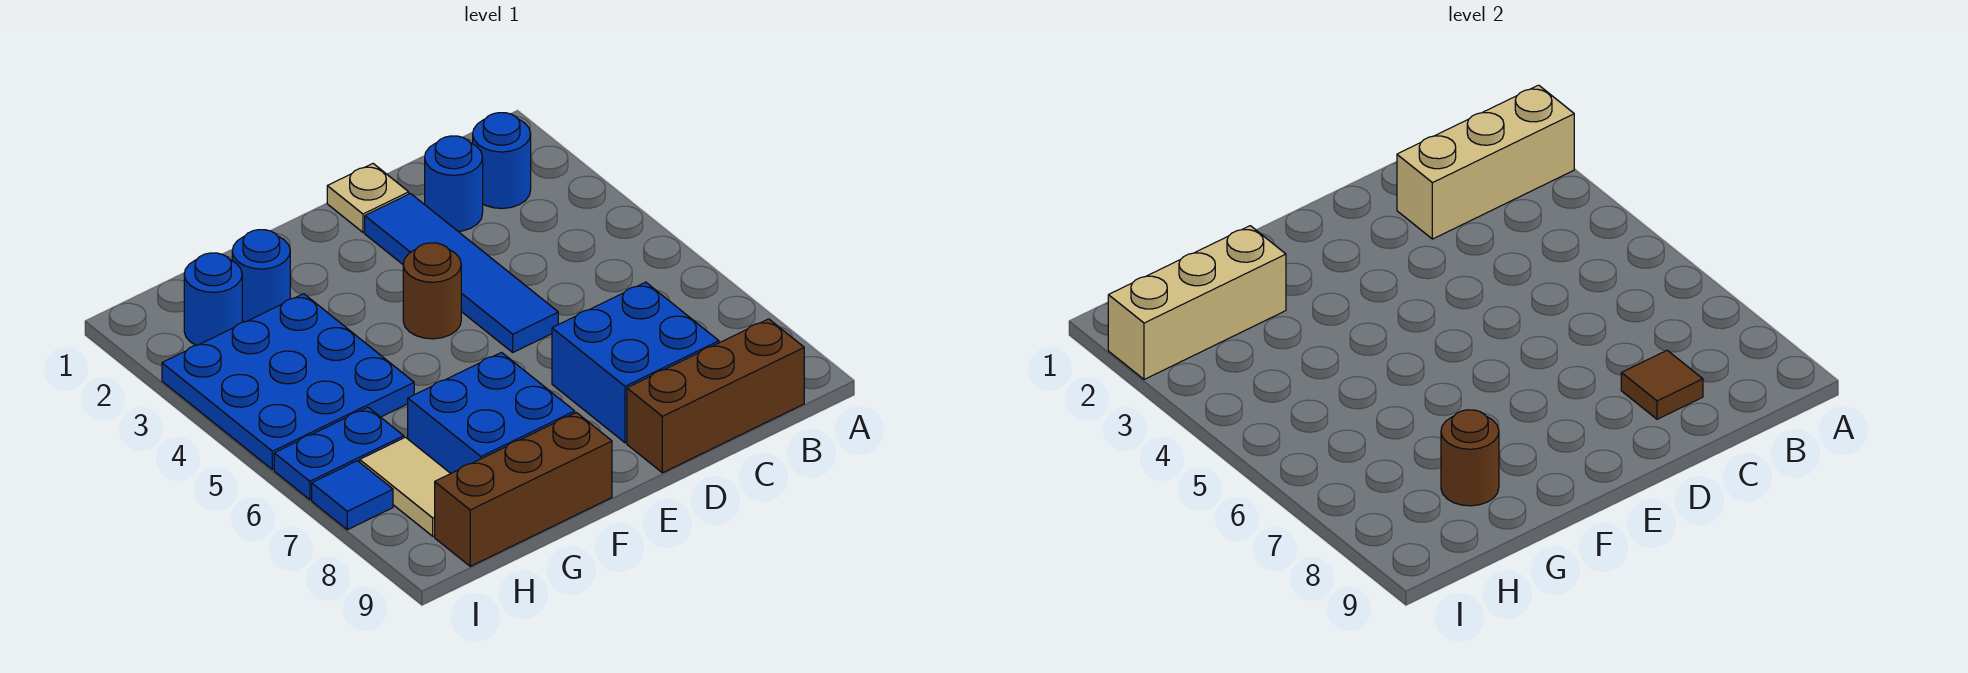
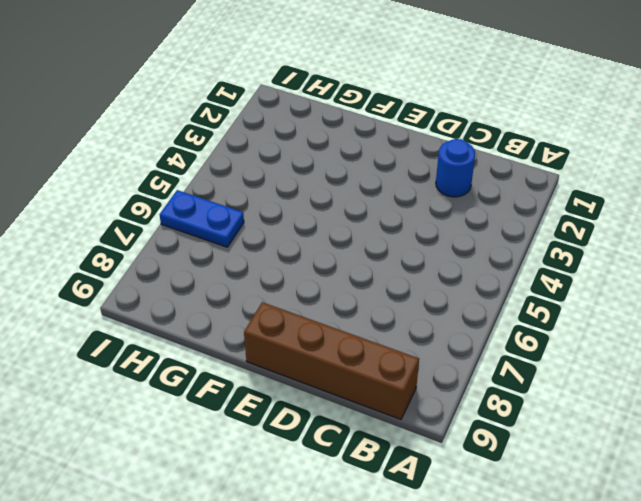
brown 1x4 brick [244,302,419,419] -> brown 1x3 brick [627,319,804,473]
none -> blue 1x1 round brick [473,113,531,209]
none -> blue 2x2 brick [552,282,719,443]
none -> tan 1x1 plate [327,164,409,232]

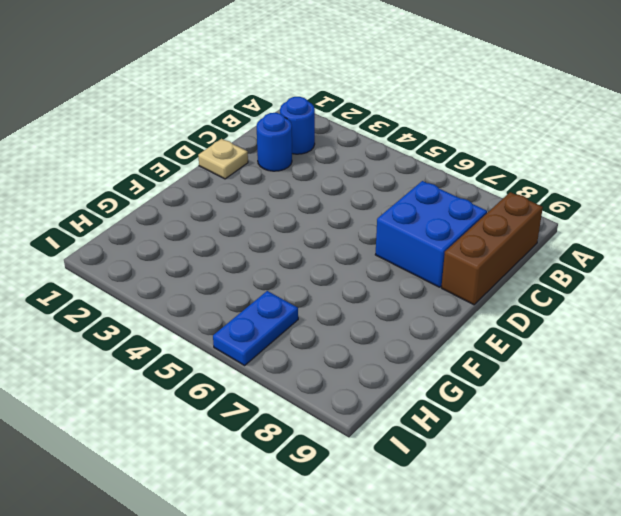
none -> blue 1x4 tile [365,194,558,352]
none -> brown 1x1 round brick [403,243,461,339]
none -> blue 2x2 brick [408,353,575,473]

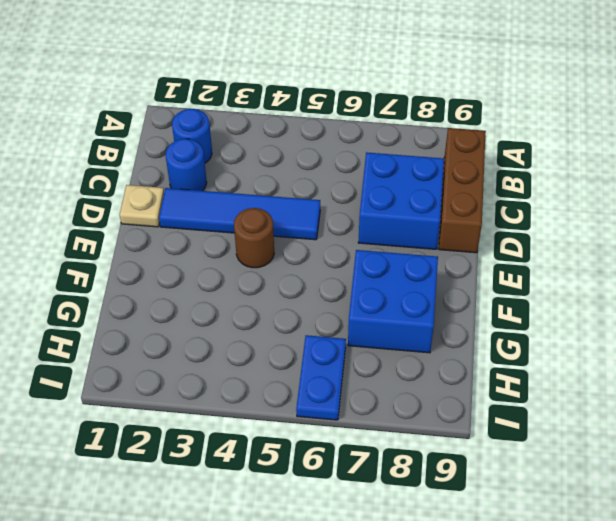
none -> brown 1x3 brick [435,413,612,566]
none -> blue 1x1 round brick [232,230,290,322]
none -> blue 3x3 plate [162,294,414,470]

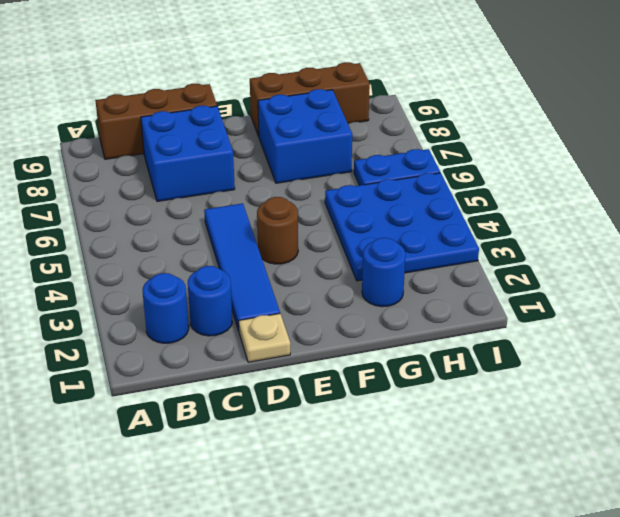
none -> blue 1x1 round brick [184,253,242,345]
none -> tan 1x2 tile [360,437,451,536]
none -> blue 1x1 tile [312,461,393,530]

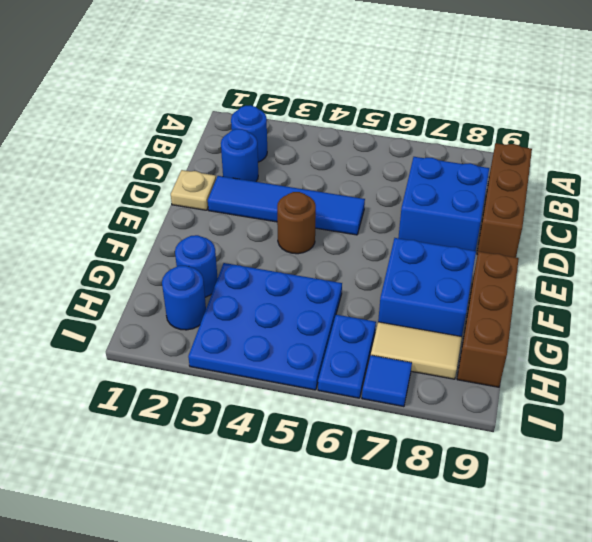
none -> tan 1x3 brick [1397,85,1574,239]
none -> brown 1x1 tile [1621,350,1703,419]
none -> tan 1x3 brick [1108,226,1286,379]

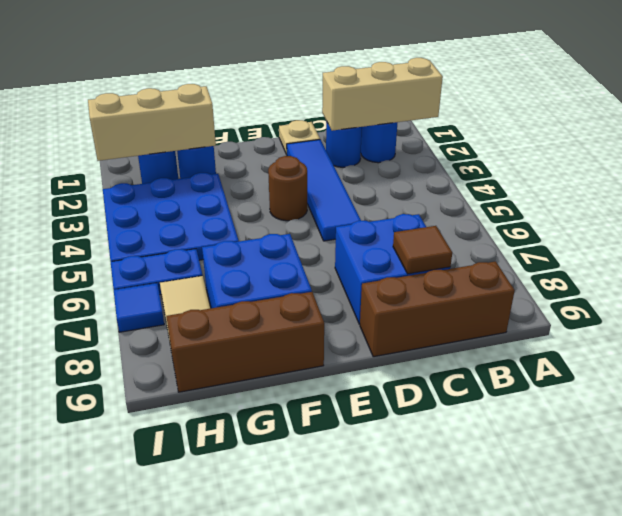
none -> brown 1x1 round brick [1441,410,1499,506]

